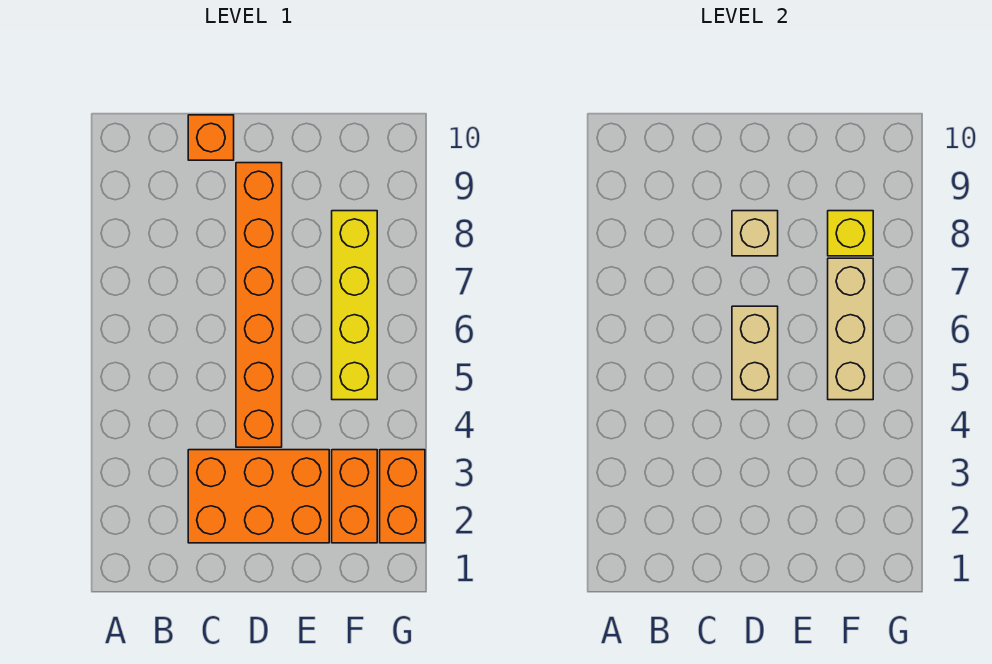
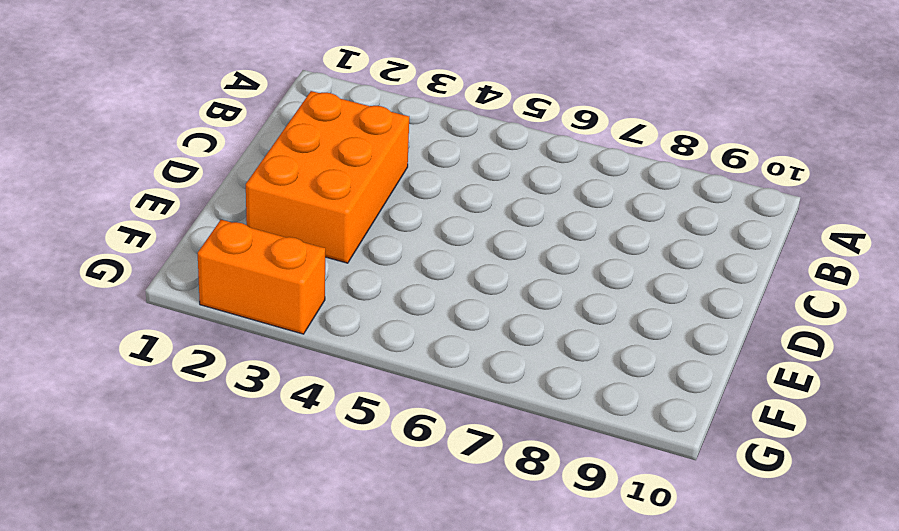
none -> orange 1x1 brick [188,115,234,160]
none -> orange 1x6 brick [236,163,282,447]

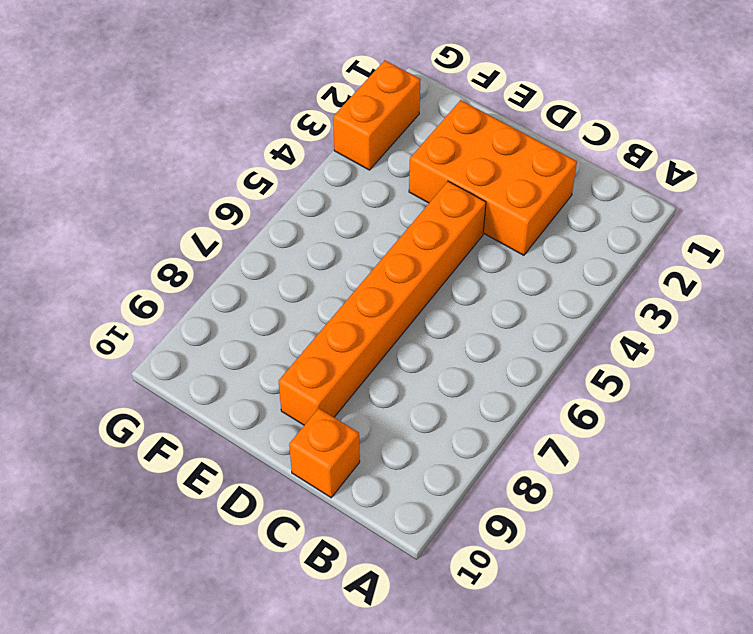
none -> orange 1x2 brick [332,450,377,543]
none -> yellow 1x4 brick [332,211,377,400]

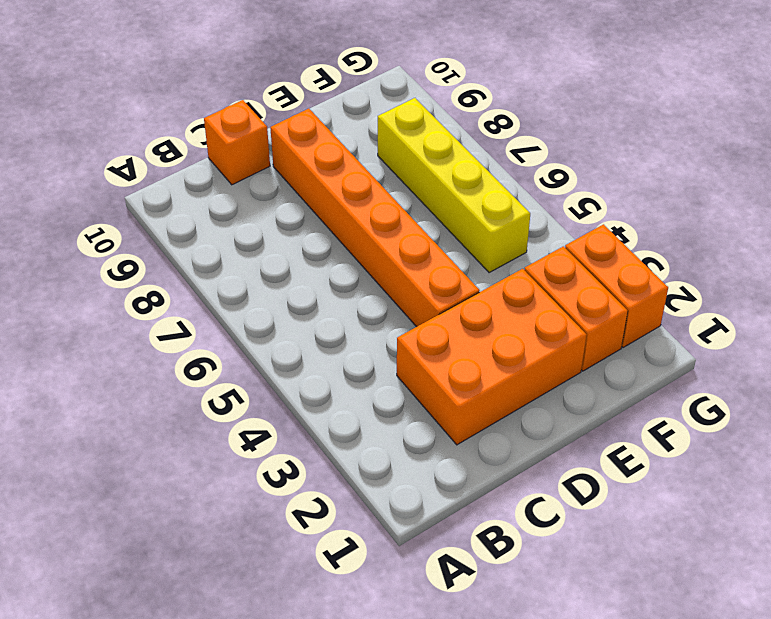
none -> tan 1x2 brick [732,306,778,400]
none -> tan 1x1 brick [732,211,778,256]

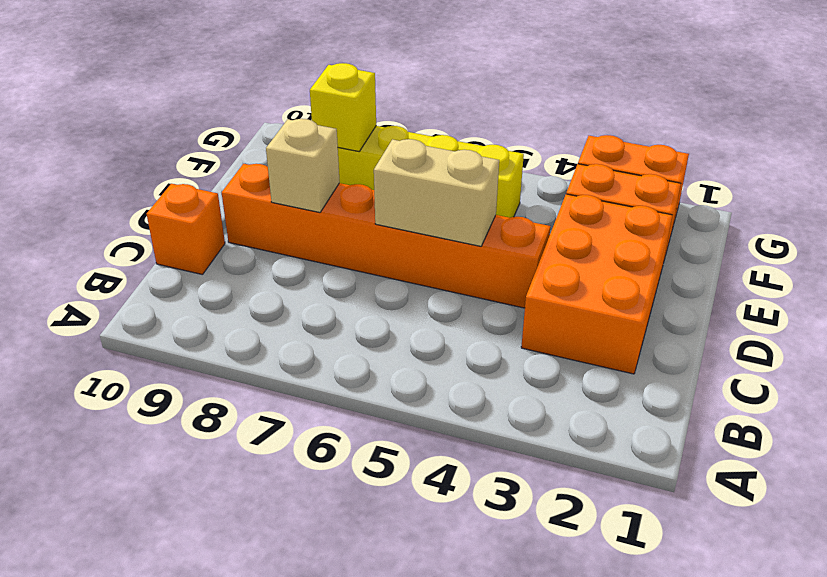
none -> tan 1x3 brick [828,258,873,400]

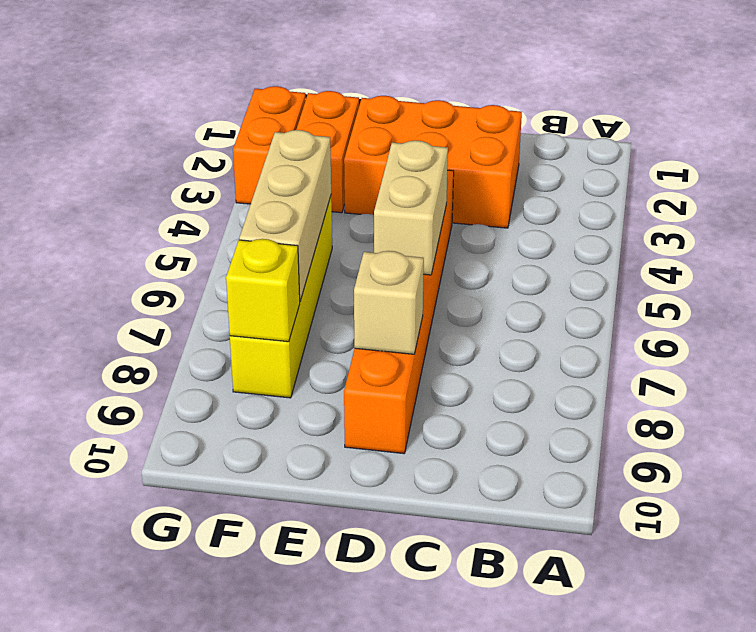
none -> orange 1x1 brick [188,115,234,160]

